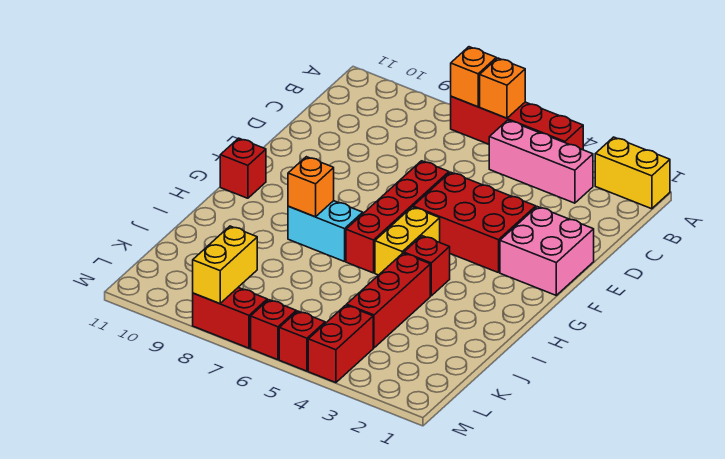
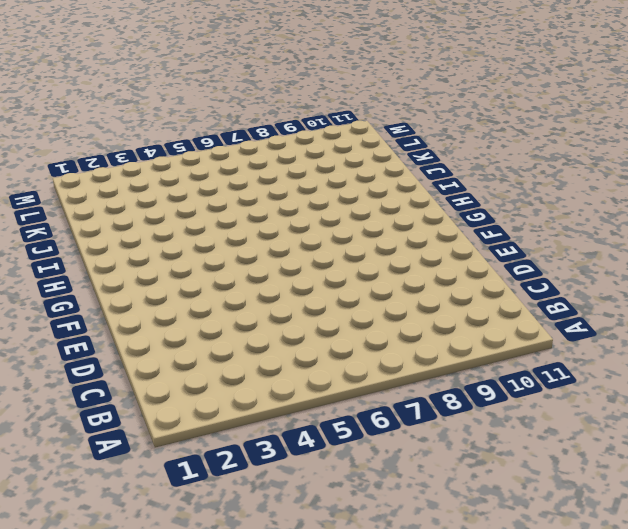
none -> yellow 1x2 brick [595,137,670,209]
none -> red 1x4 brick [451,96,583,150]
none -> pink 1x3 brick [489,120,593,203]

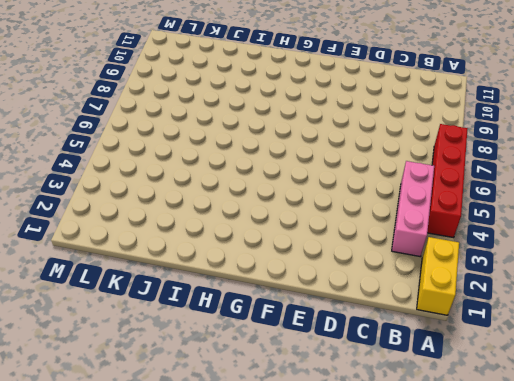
none -> pink 2x2 brick [500,207,594,295]
none -> red 2x3 brick [413,172,536,273]
none -> red 1x4 brick [346,161,449,273]

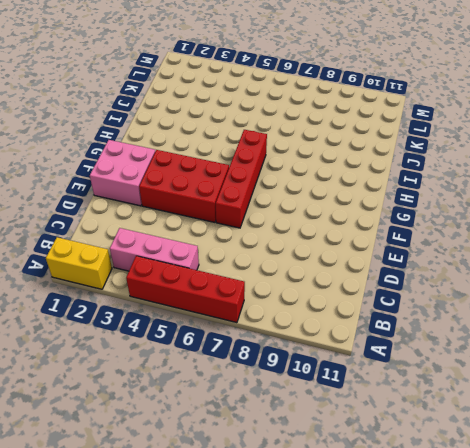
none -> yellow 1x2 brick [375,207,440,275]
none -> red 1x1 brick [220,138,266,198]
none -> red 1x1 brick [404,236,450,296]

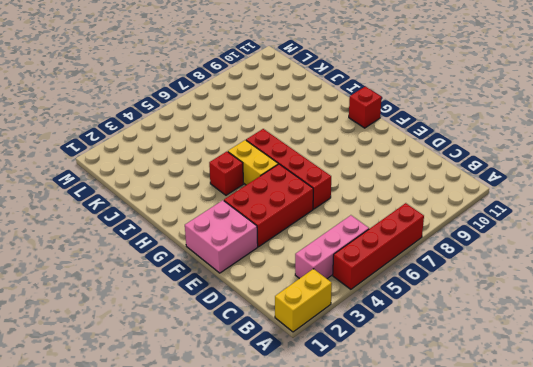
none -> cyan 1x2 brick [288,201,363,262]
none -> red 1x3 brick [347,253,430,348]
none -> red 1x2 brick [308,305,373,383]

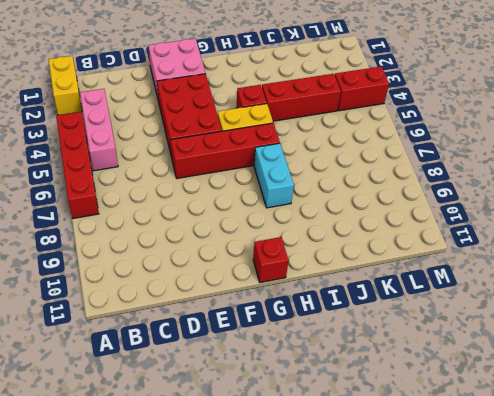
none -> red 1x1 brick [279,311,325,371]
none -> red 1x1 brick [251,300,296,360]
none -> red 1x2 brick [193,288,267,348]

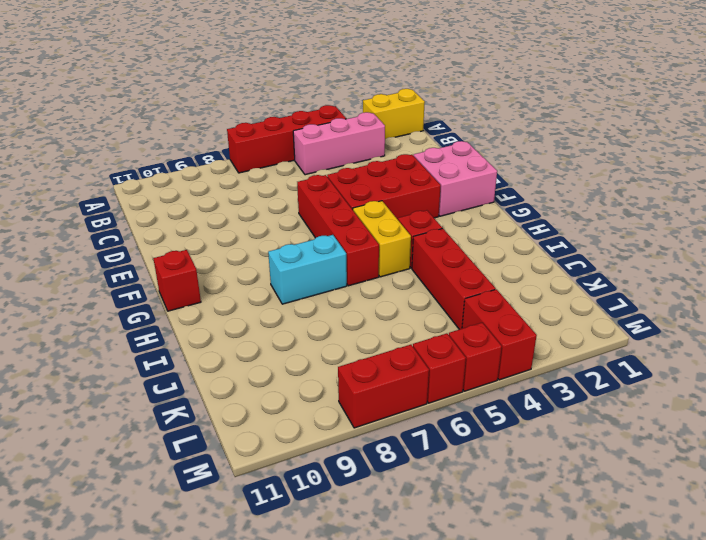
none -> orange 1x1 brick [480,58,525,118]
none -> orange 1x1 brick [451,47,496,107]
none -> orange 1x1 brick [288,157,334,217]

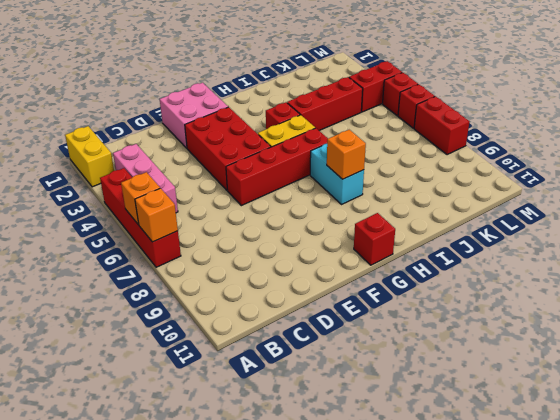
none -> yellow 1x2 brick [193,226,257,304]

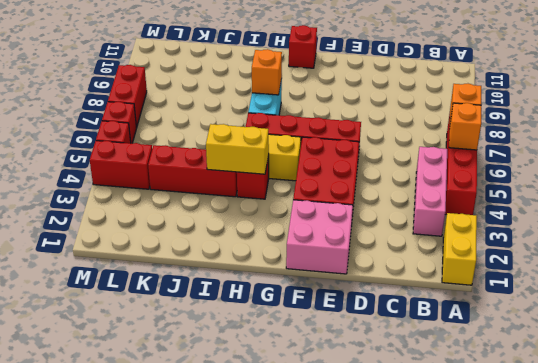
yellow 1x2 brick [206,124,269,174] -> yellow 1x2 brick moved to [193,226,257,304]

